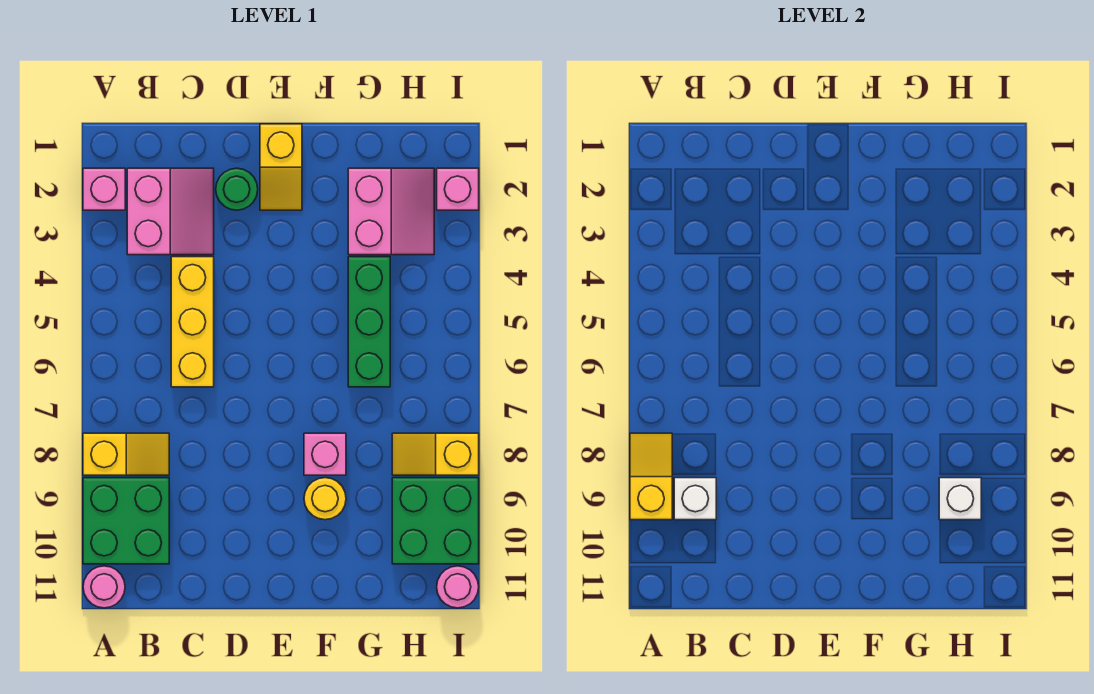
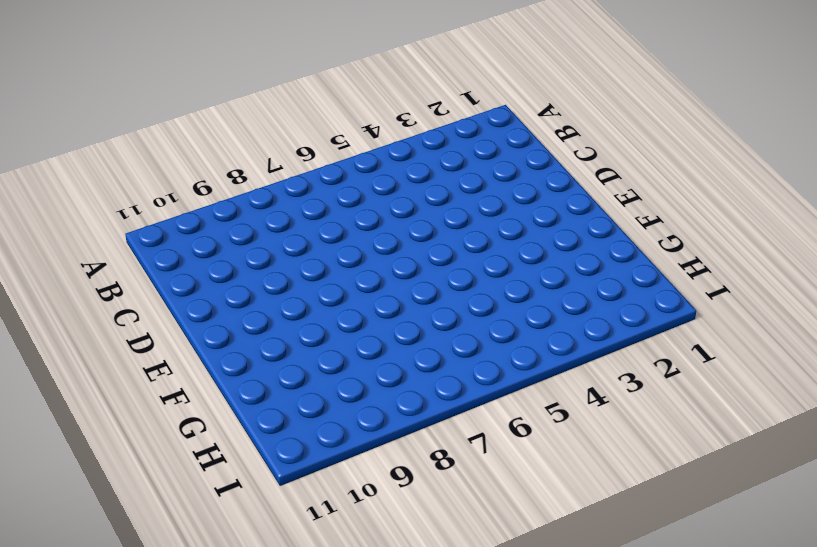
none -> pink 1x1 brick [83,168,125,210]
none -> yellow 1x2 slope [83,433,169,475]
none -> green 2x2 brick [83,478,169,564]

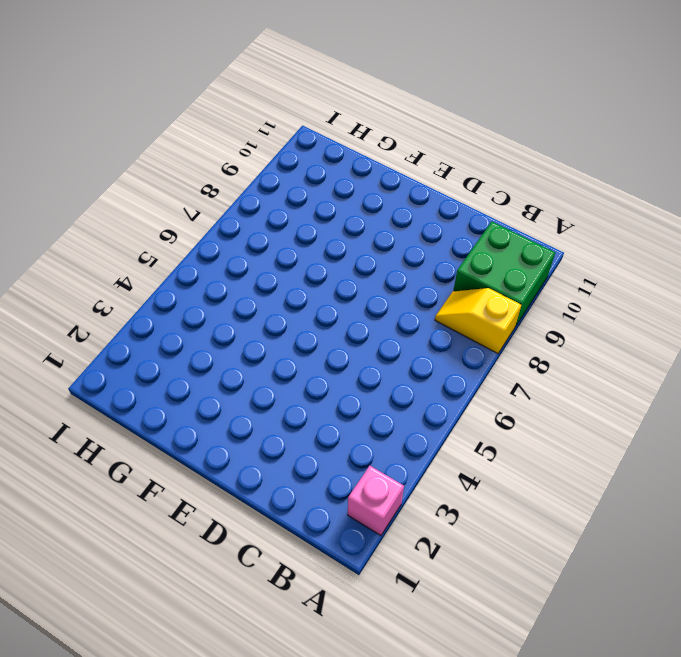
none -> pink 1x1 round brick [83,566,125,608]
none -> pink 2x2 slope [127,168,214,255]
none -> yellow 1x3 brick [171,257,214,387]

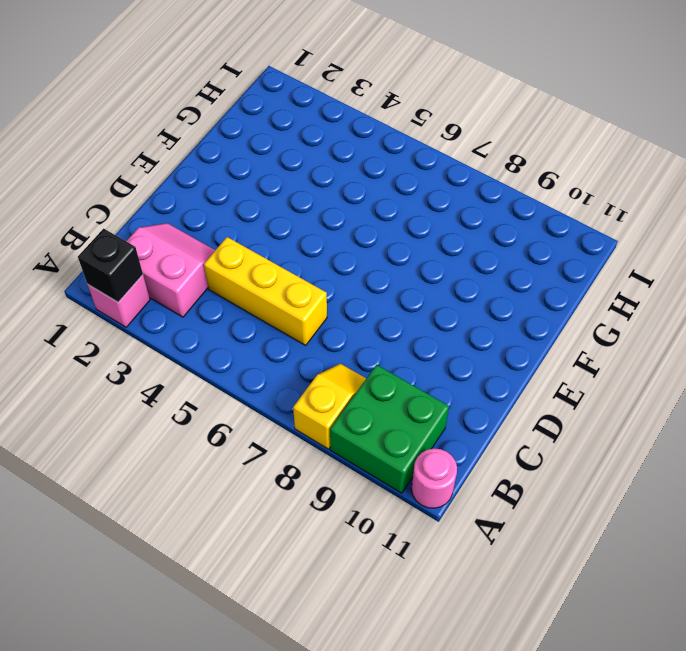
black 1x1 brick [78,229,143,302] -> none
none -> green 1x1 round brick [216,168,258,210]
none -> yellow 1x2 slope [260,124,302,210]
none -> pink 1x1 brick [304,433,346,475]

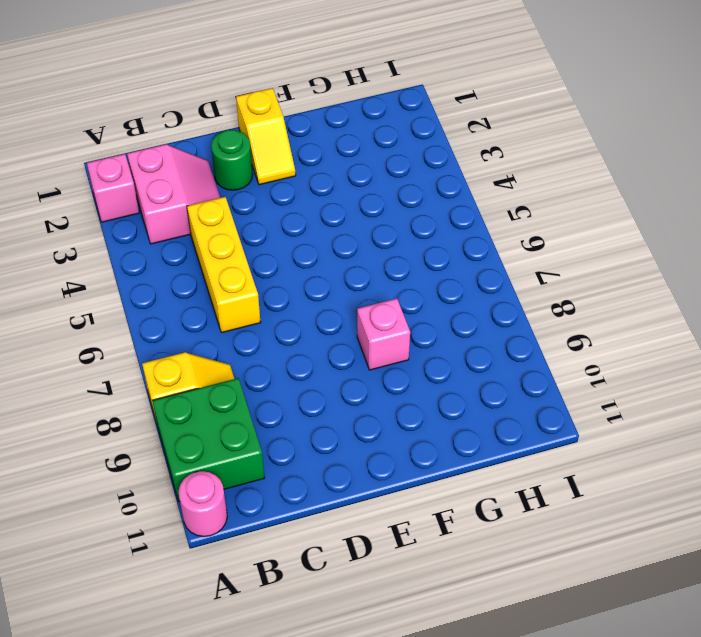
none -> yellow 1x1 round brick [304,478,346,520]
none -> pink 2x2 slope [348,168,434,255]
none -> green 1x3 brick [348,257,390,387]

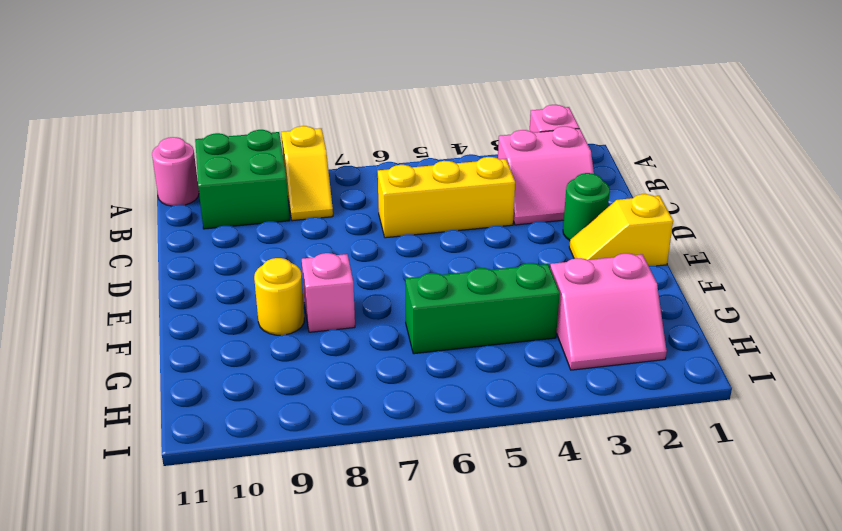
none -> yellow 1x2 slope [392,433,479,475]
none -> green 2x2 brick [392,478,479,564]
none -> pink 1x1 brick [437,168,479,210]

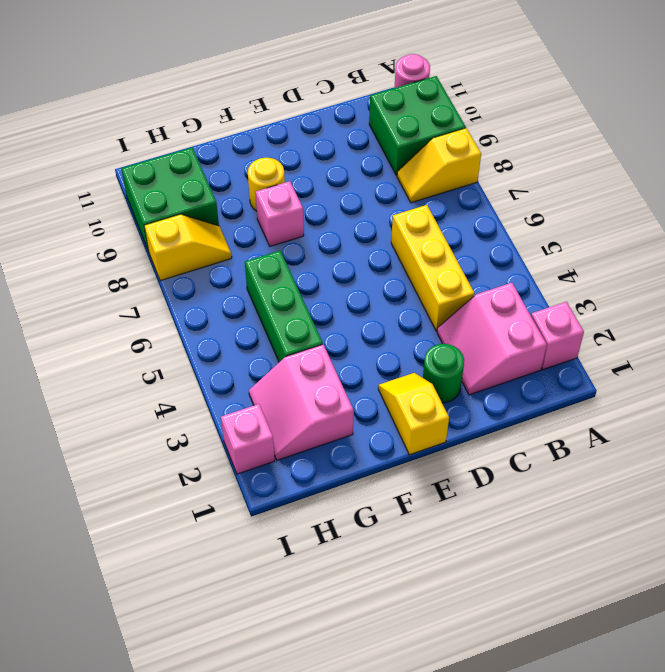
none -> pink 1x1 round brick [437,566,479,608]
none -> yellow 1x2 slope [630,433,672,520]
none -> white 1x1 brick [674,478,716,520]

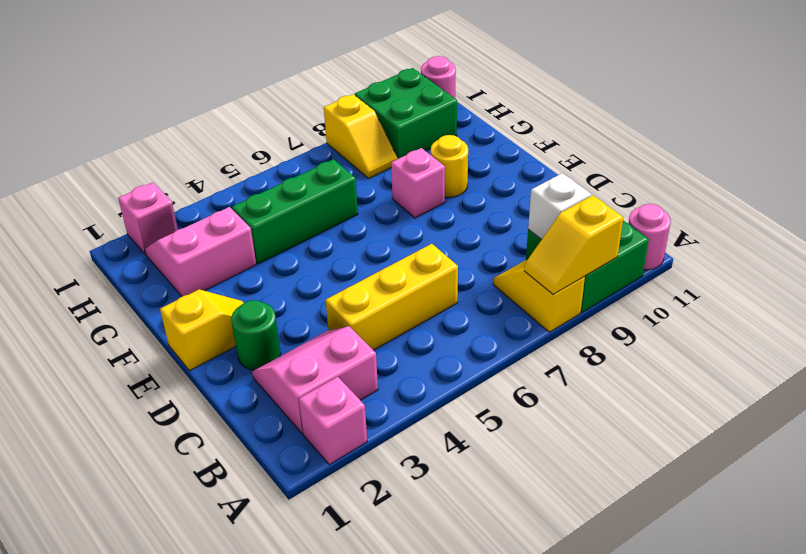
none -> white 1x1 brick [939,478,981,520]

